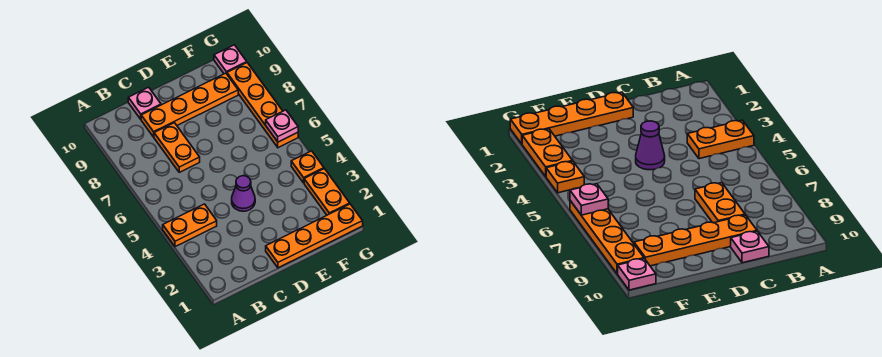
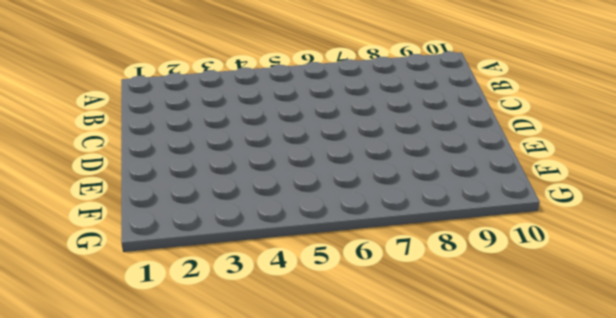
none -> orange 1x2 plate [163,204,217,247]
none -> orange 1x2 plate [154,123,200,172]

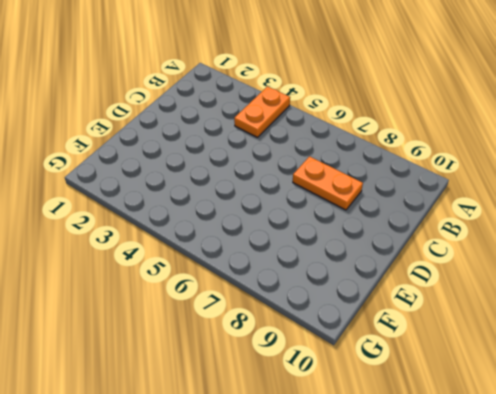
none -> orange 1x4 plate [141,73,238,137]
none -> pink 1x1 plate [128,87,161,119]

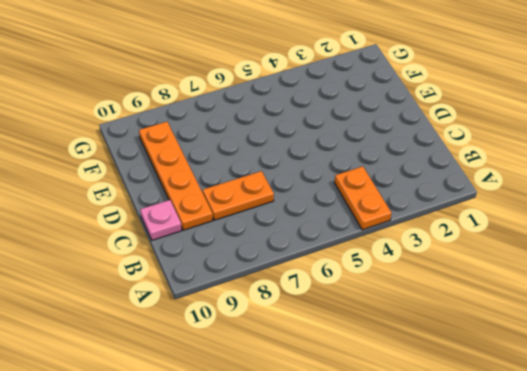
none -> orange 1x4 plate [266,204,363,268]
none -> purple 1x1 cone [232,176,255,211]

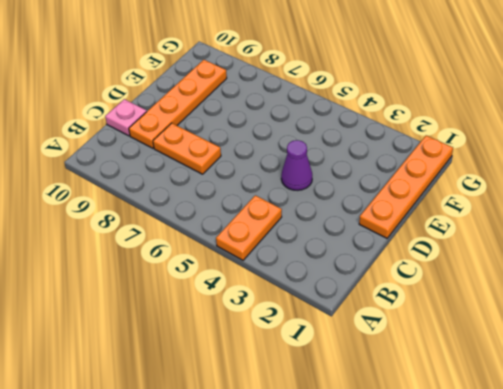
none -> orange 1x2 plate [304,169,350,215]
none -> orange 1x1 plate [291,151,324,183]

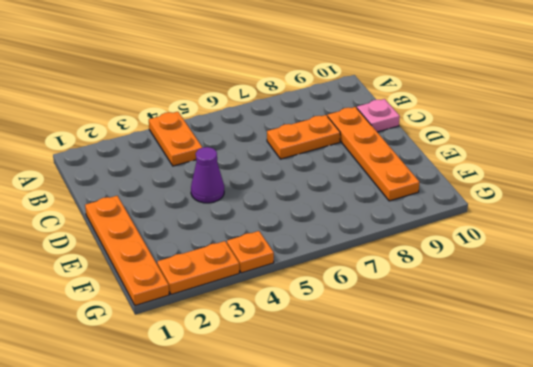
none -> orange 1x4 plate [227,63,298,148]
none -> pink 1x1 plate [214,45,247,74]

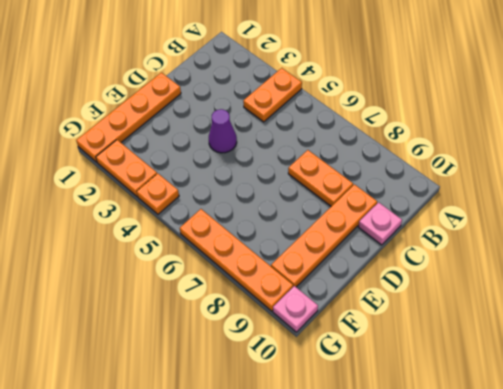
none -> pink 1x1 plate [266,110,298,142]

